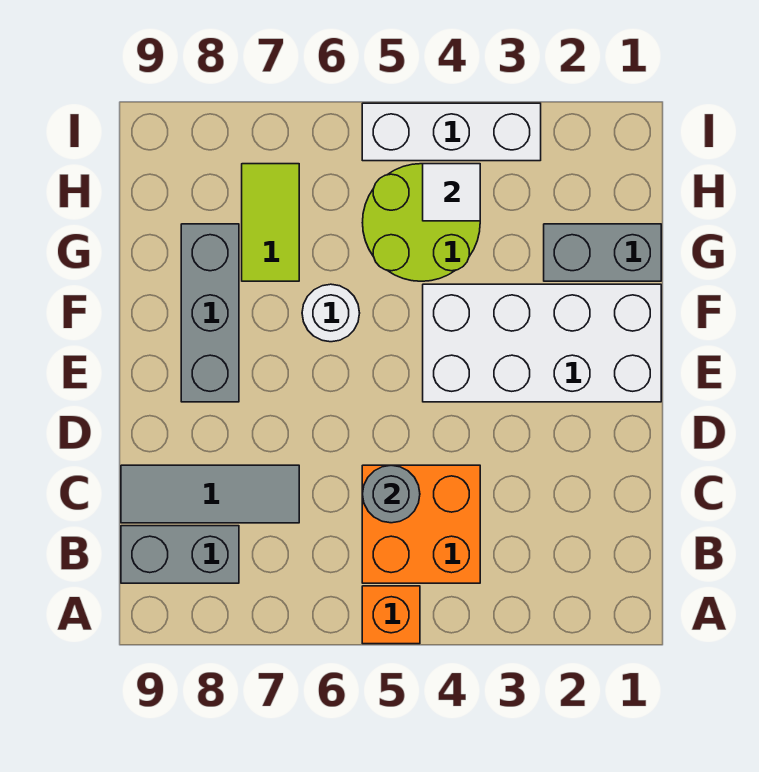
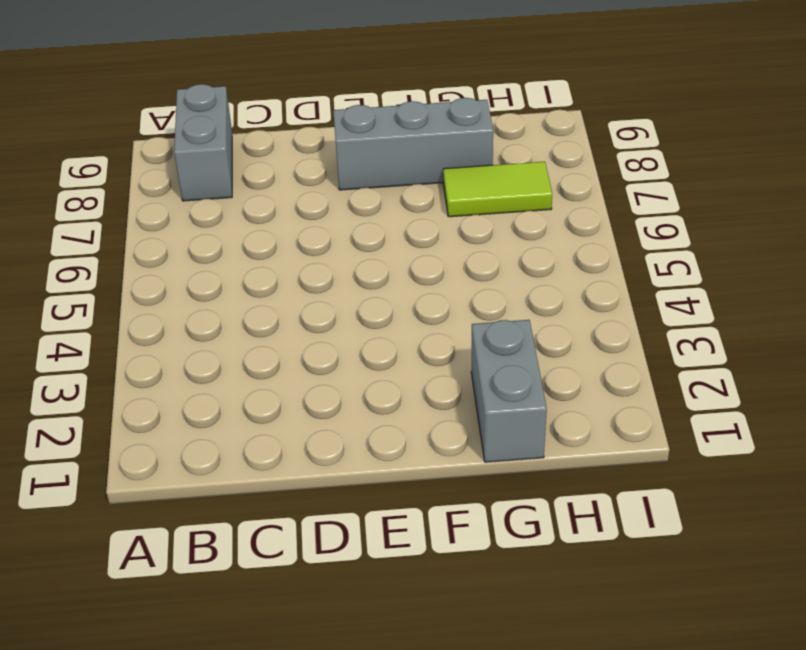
none -> orange 1x1 brick [362,586,420,644]
none -> orange 2x2 brick [362,465,480,583]
none -> grey 1x3 tile [121,465,299,523]

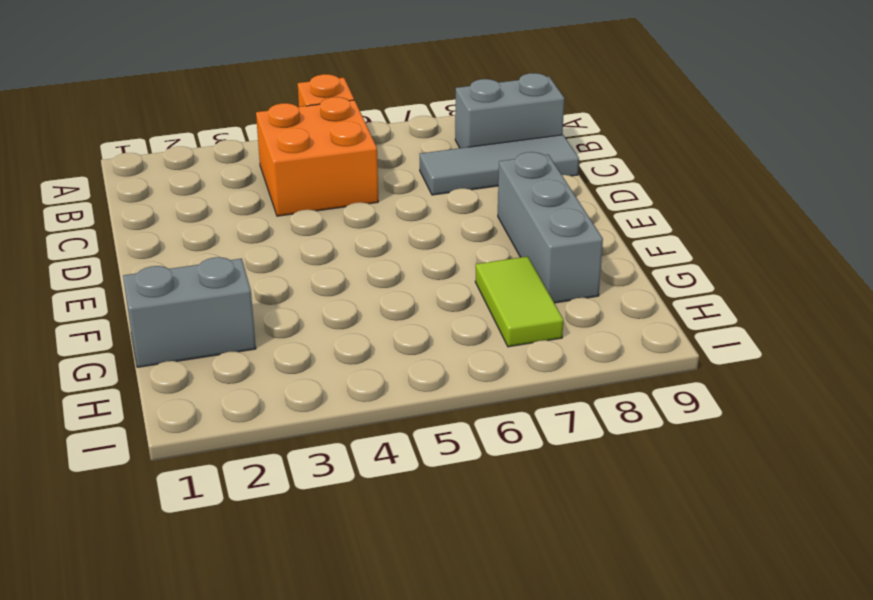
none -> white 2x4 brick [423,284,661,402]
none -> white 1x1 round brick [302,284,360,342]
none -> lime 2x2 round brick [362,164,480,281]

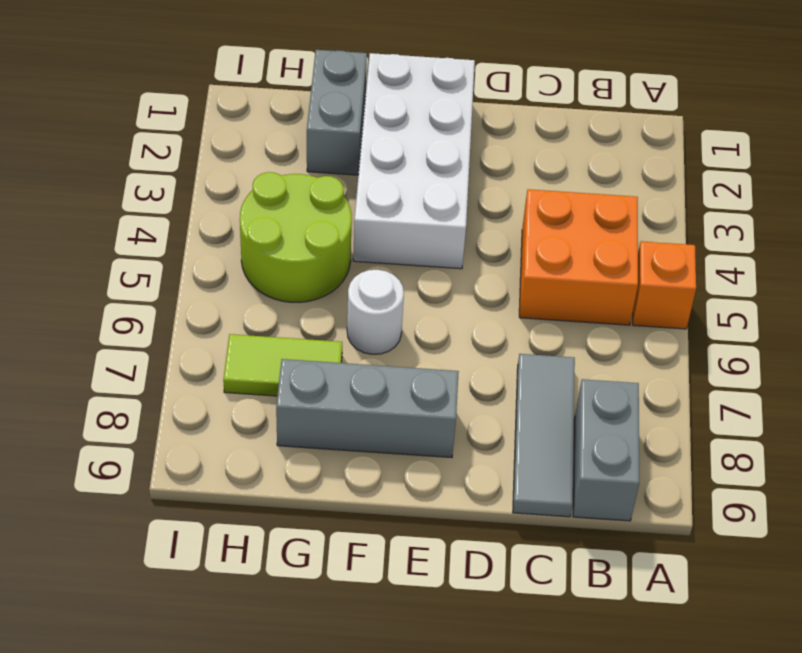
none -> white 1x3 brick [362,103,541,161]
none -> grey 1x1 round brick [362,465,420,523]
none -> white 1x1 tile [423,164,480,221]

